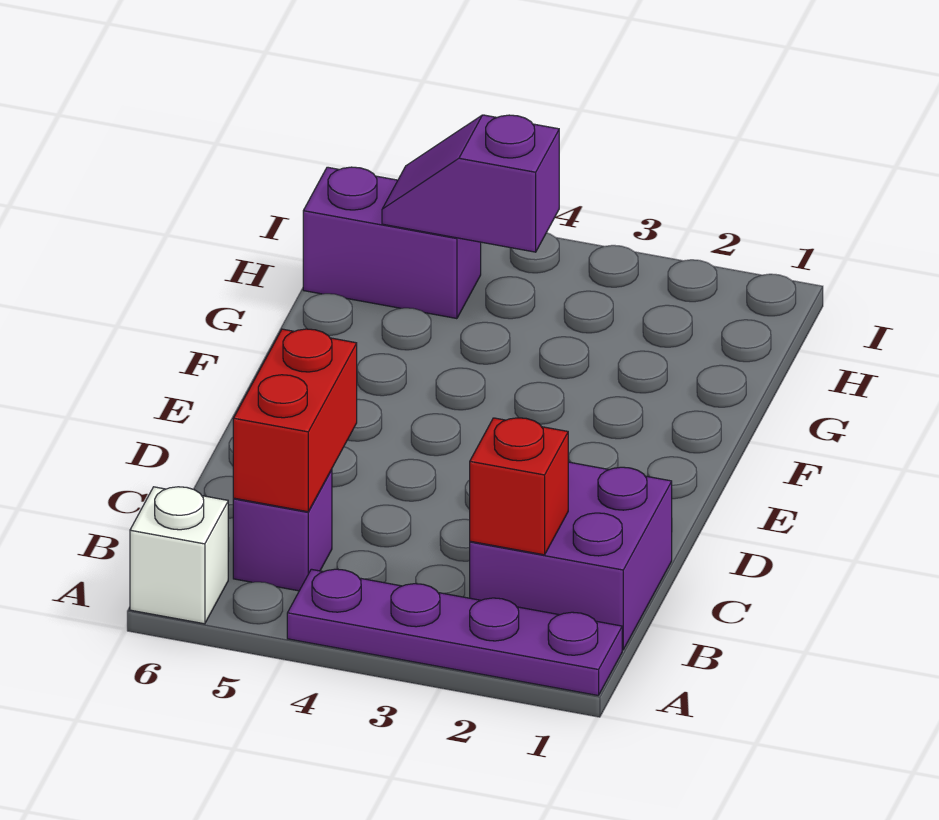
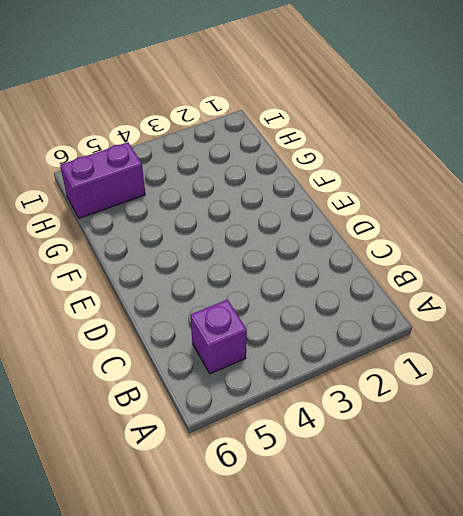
none -> purple 1x4 plate [287,569,622,696]
none -> white 1x1 brick [130,487,228,624]

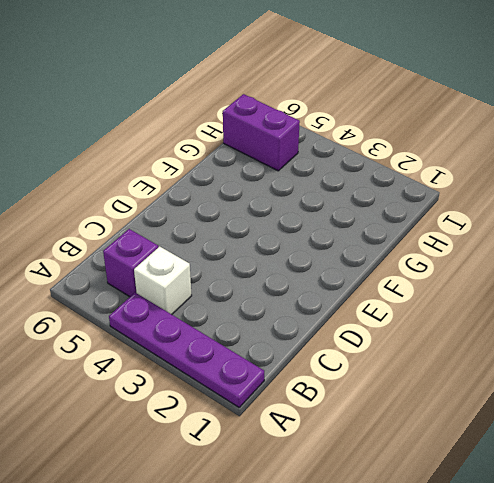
white 1x1 brick [134,246,192,314] -> white 1x1 brick moved to [130,487,228,624]
none -> purple 2x2 brick [470,462,672,650]
none -> red 1x1 brick [470,418,568,555]

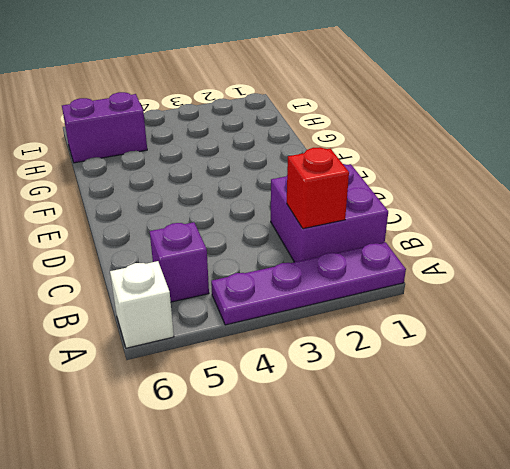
none -> red 1x2 brick [233,329,357,512]
none -> purple 1x2 slope [382,115,559,252]

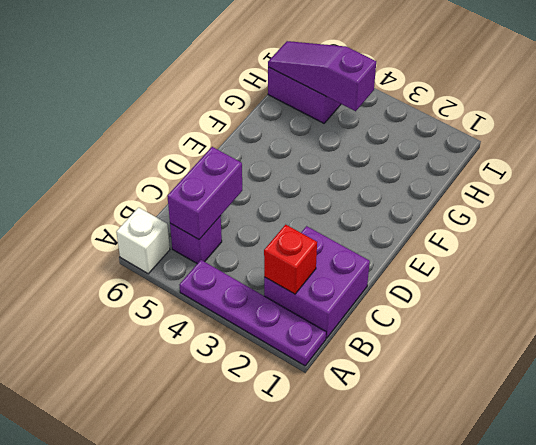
purple 1x2 brick [167,147,242,239] -> red 1x2 brick [233,329,357,512]
purple 1x3 slope [268,41,376,111] -> purple 1x2 slope [382,115,559,252]

